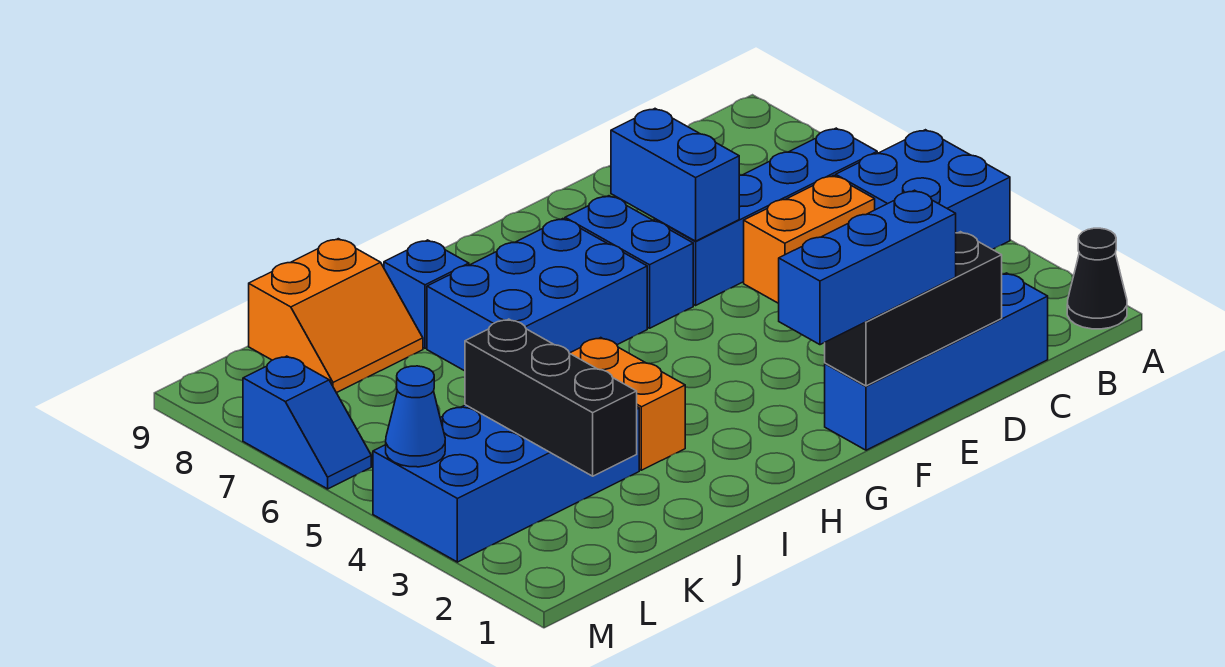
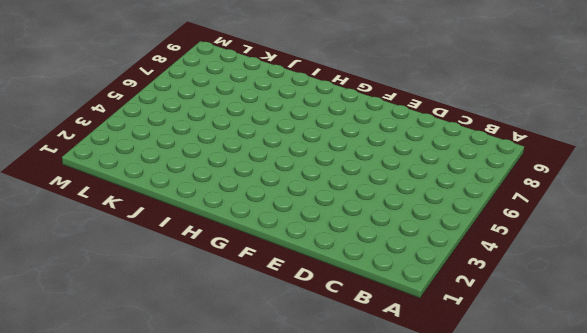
none -> black 1x1 cone [1067,228,1127,329]
none -> blue 2x2 brick [836,130,1010,249]
none -> blue 1x4 brick [654,128,877,305]

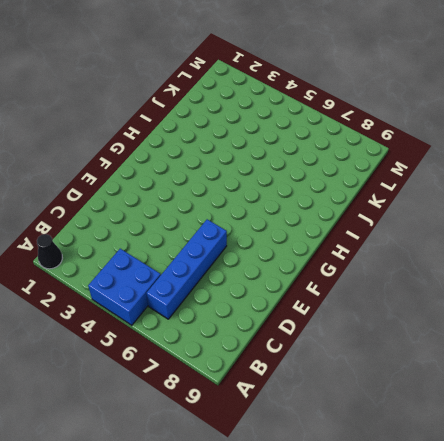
none -> blue 1x4 brick [825,273,1048,450]
none -> orange 1x2 brick [744,176,875,303]
none -> blue 1x2 brick [565,196,693,328]

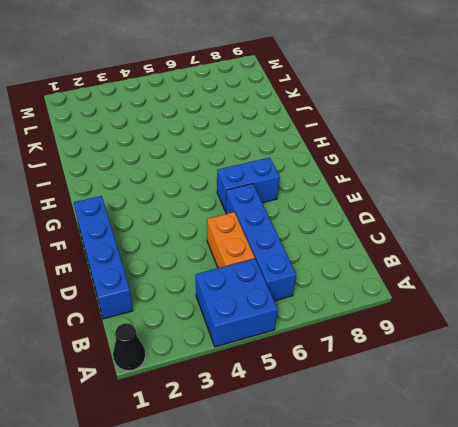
none -> blue 2x3 brick [427,219,647,371]
none -> orange 1x2 brick [570,338,685,470]
none -> blue 1x1 brick [384,240,469,348]

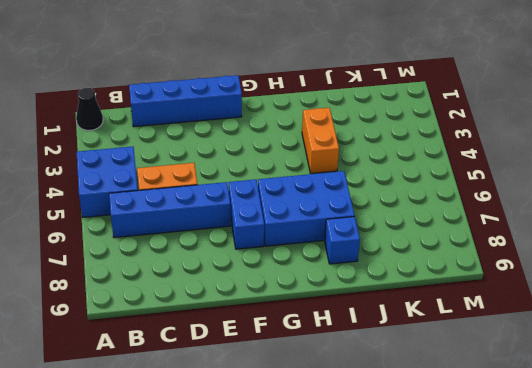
none -> blue 2x4 brick [373,405,639,562]
none -> orange 2x2 slope [249,239,423,393]
none -> blue 1x2 slope [243,356,371,489]

